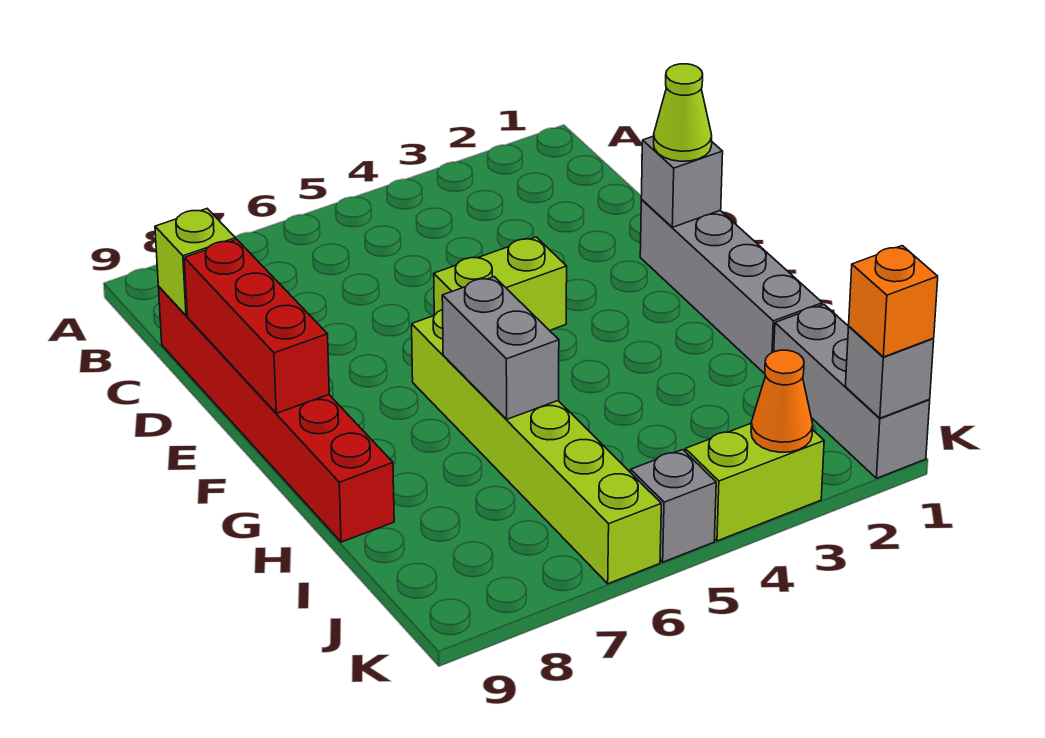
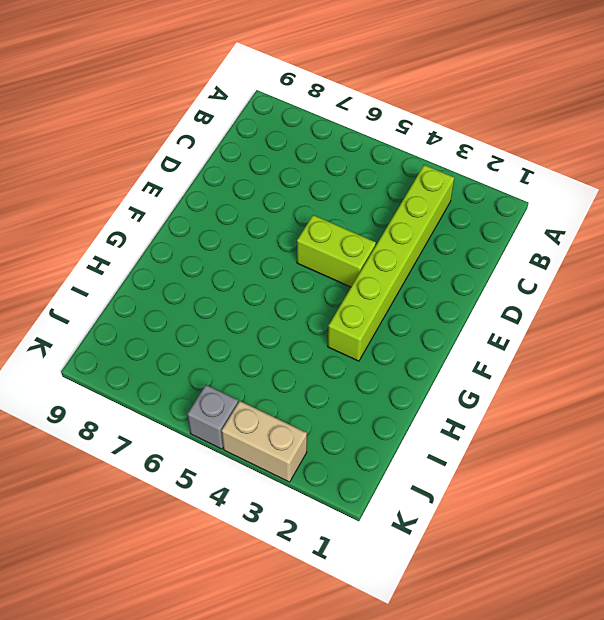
lime 1x6 brick [328,165,454,361] -> lime 1x6 brick moved to [412,309,661,584]
tan 1x2 brick [222,401,307,482] -> lime 1x2 brick [685,424,824,541]
none -> red 1x6 brick [159,287,394,542]
none -> grey 1x4 brick [640,200,822,374]
none -> grey 1x3 brick [774,305,930,478]

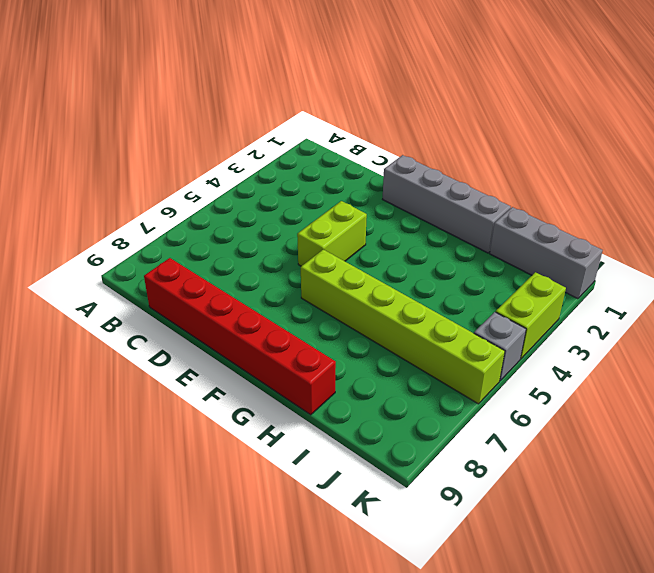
none -> lime 1x1 brick [155,209,236,316]
none -> red 1x3 brick [184,239,329,413]
none -> grey 1x1 brick [641,136,723,227]

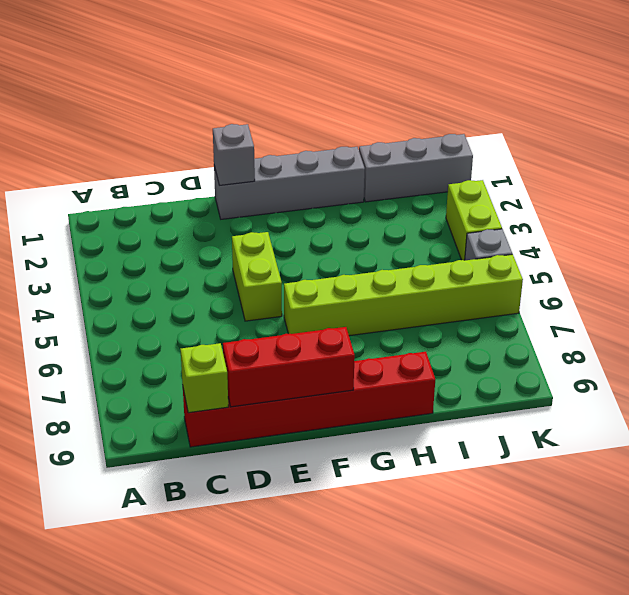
none -> grey 1x2 brick [442,277,559,419]
none -> grey 1x1 brick [845,327,934,418]
none -> orange 1x1 cone [751,350,813,452]

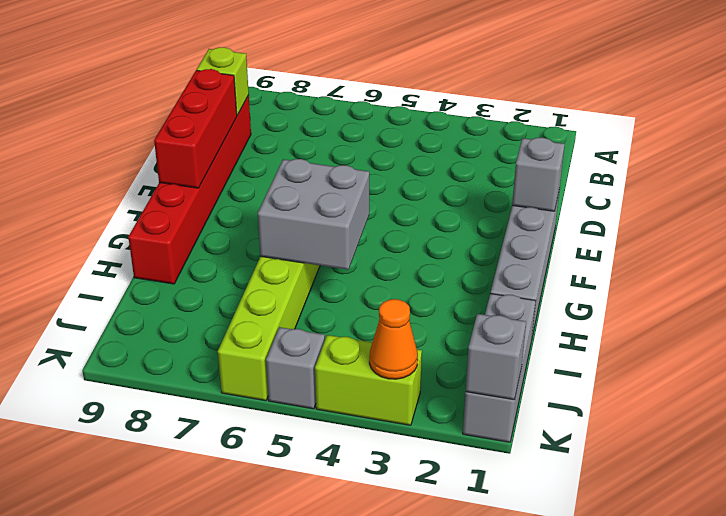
grey 2x2 brick [258,159,369,270] -> grey 1x2 brick [442,277,559,419]
none -> lime 1x2 brick [434,237,567,330]
none -> lime 1x1 cone [654,64,712,161]
none -> orange 1x1 brick [849,246,938,357]

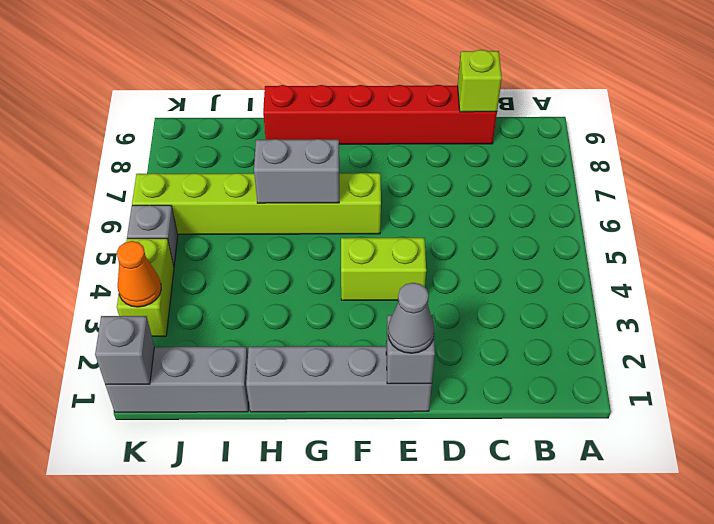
grey 1x1 cone [388,283,434,353] -> lime 1x1 cone [654,64,712,161]
lime 1x2 brick [341,238,426,300] -> lime 1x2 brick turned to [434,237,567,330]
none -> red 1x3 brick [184,239,329,413]
none -> orange 1x1 brick [849,246,938,357]

